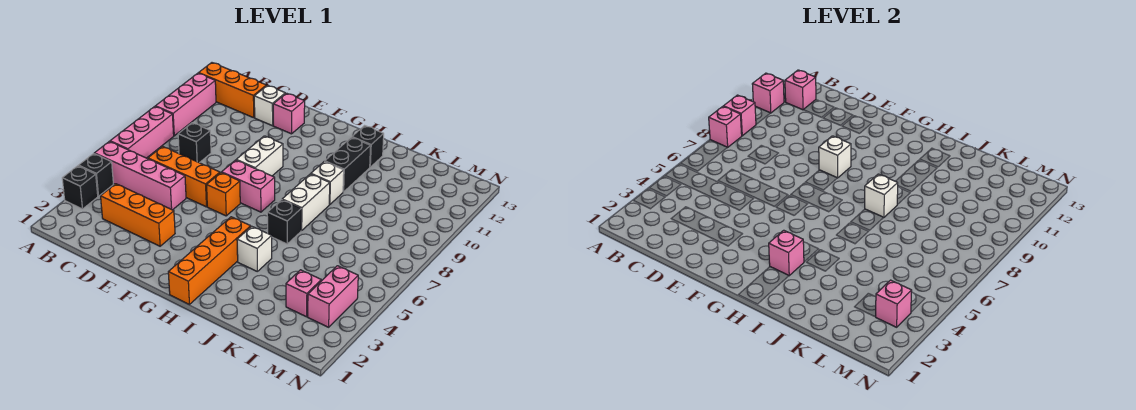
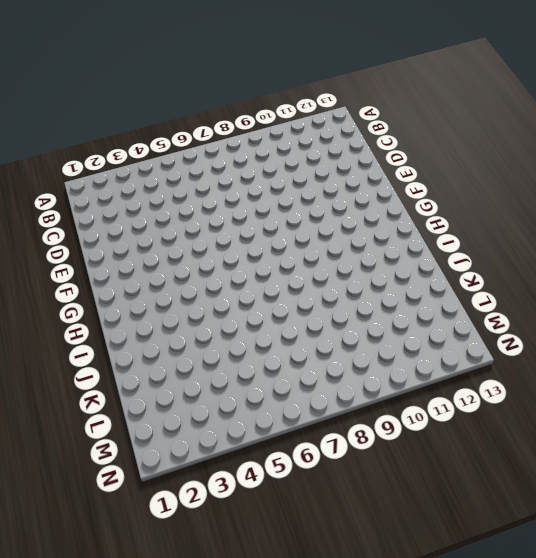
none -> black 1x1 brick [62,166,98,209]
none -> black 1x1 brick [79,154,113,196]
none -> pink 1x4 brick [94,141,186,210]
none -> pink 1x3 brick [110,106,174,158]

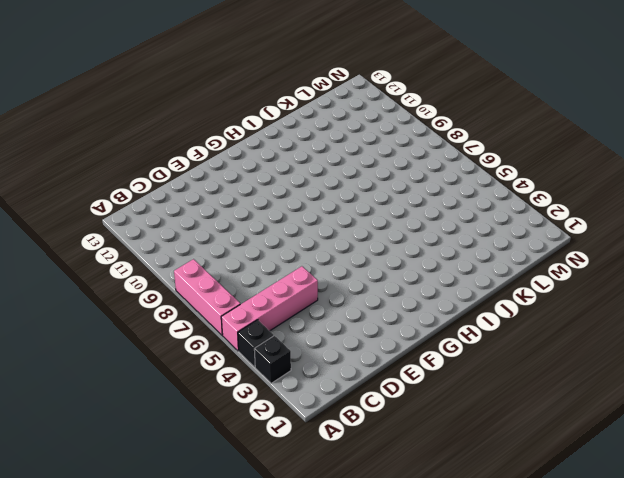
none -> pink 1x3 brick [156,73,216,136]
none -> orange 1x3 brick [199,63,266,118]
none -> orange 1x3 brick [101,184,175,246]
none -> orange 1x3 brick [148,146,220,207]

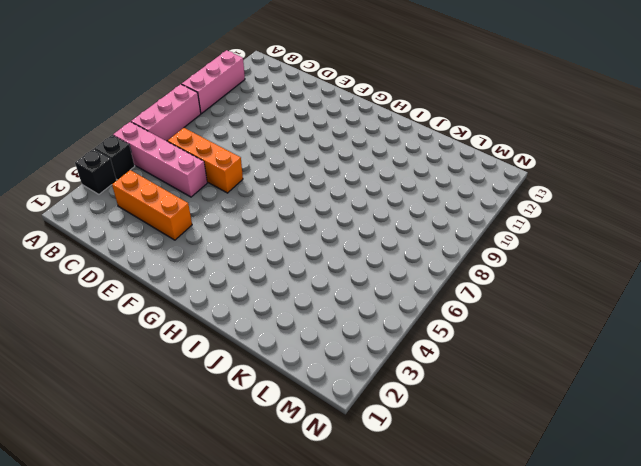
none -> orange 1x3 brick [199,63,266,118]
none -> black 1x1 brick [178,123,211,163]
none -> white 1x1 brick [254,85,285,126]
none -> pink 1x1 brick [273,93,305,134]

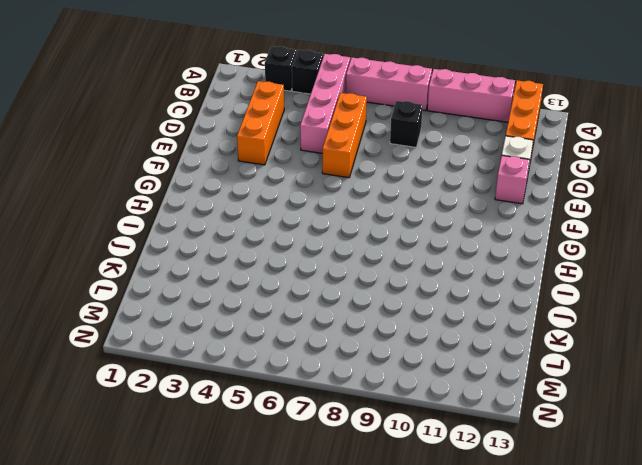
none -> orange 1x1 brick [207,173,240,216]
none -> pink 1x2 brick [222,160,275,212]
none -> white 1x2 brick [237,136,283,176]
none -> orange 1x4 brick [168,217,251,304]

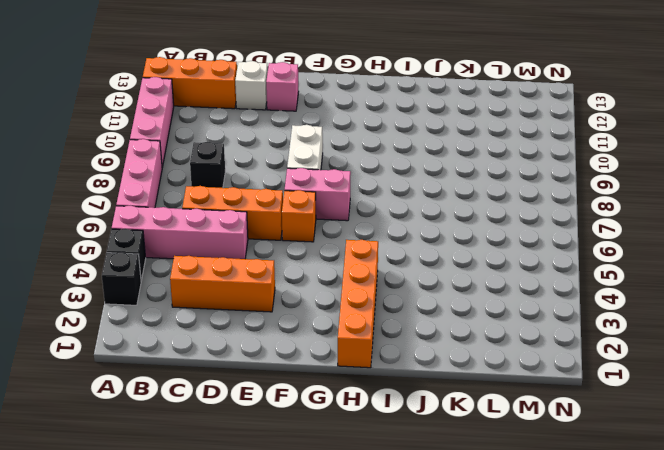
none -> white 1x1 brick [237,226,272,271]
none -> black 1x1 brick [267,200,301,244]
none -> white 1x2 brick [282,174,330,231]
none -> white 1x1 brick [311,161,344,205]

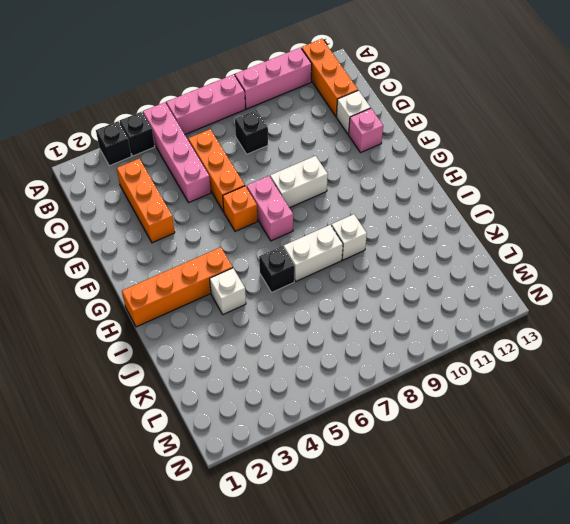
none -> black 1x2 brick [325,137,371,192]
none -> black 1x1 brick [352,126,384,167]
none -> pink 1x1 brick [286,270,321,317]
none -> pink 1x2 brick [308,266,358,327]

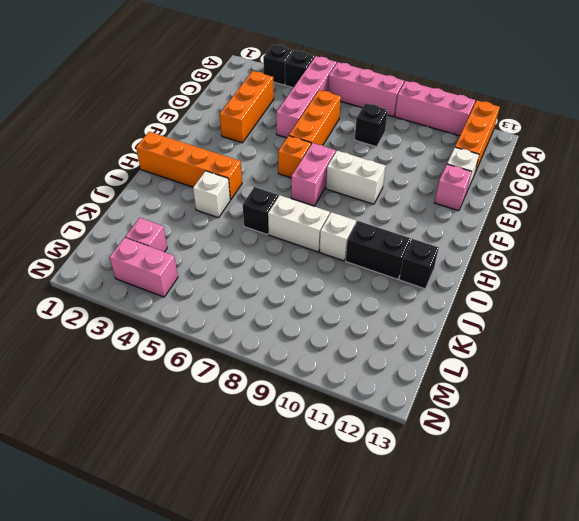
none -> pink 1x1 brick [709,106,742,148]
none -> pink 1x1 brick [724,95,756,136]
none -> pink 1x1 brick [752,73,784,113]
none -> pink 1x1 brick [785,70,816,110]

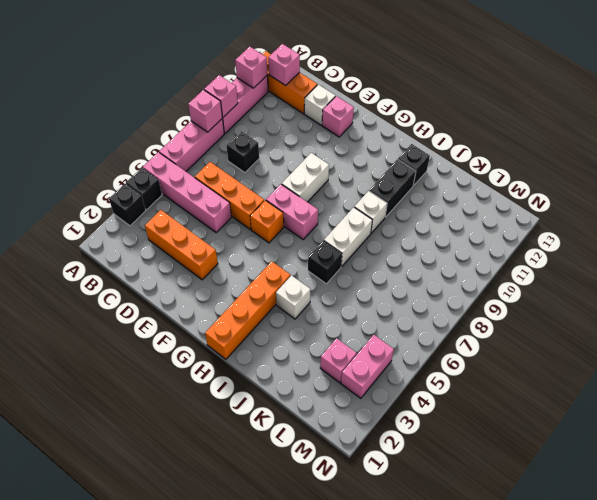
none -> white 1x1 brick [819,136,851,178]
none -> pink 1x1 brick [769,230,804,276]
none -> white 1x1 brick [865,174,898,218]
none -> pink 1x1 brick [875,280,912,327]

